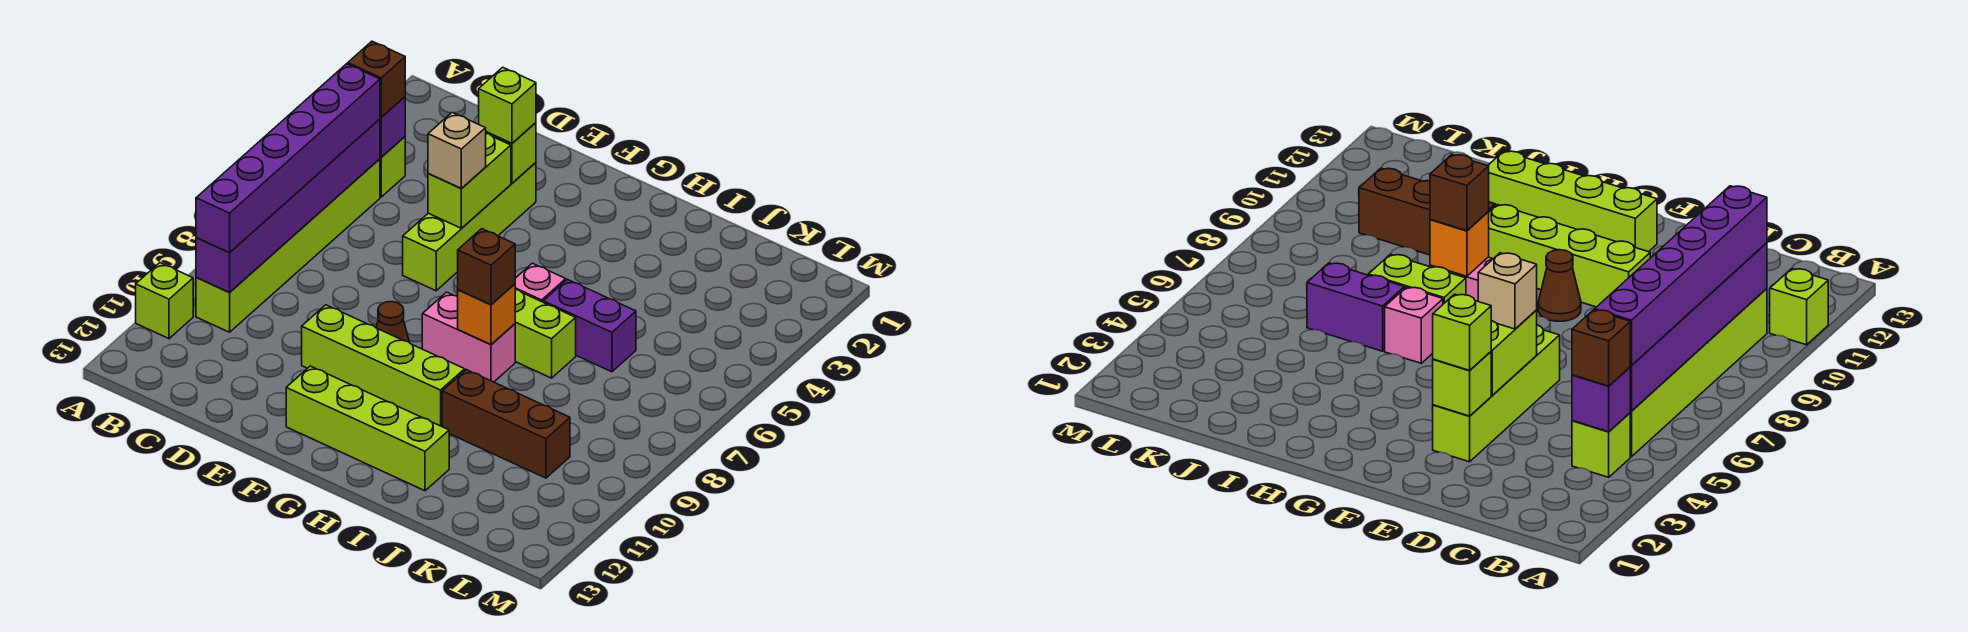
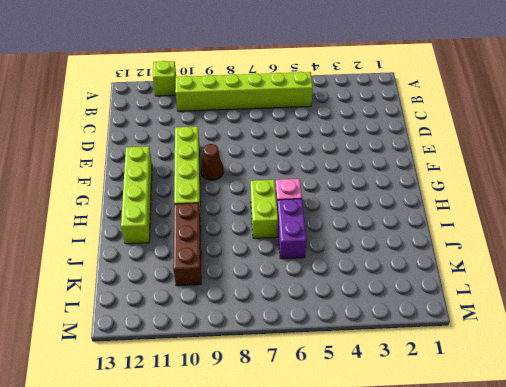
none -> lime 1x1 brick [380,137,405,197]
none -> lime 1x4 brick [403,163,536,291]
none -> pink 1x2 brick [422,292,515,382]

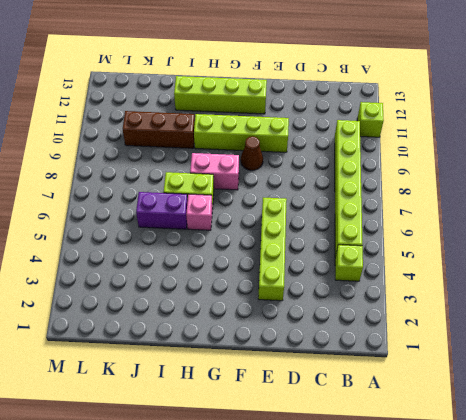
none -> purple 1x1 brick [380,97,405,157]
none -> purple 1x6 brick [196,119,380,293]
none -> lime 1x1 brick [486,123,536,183]

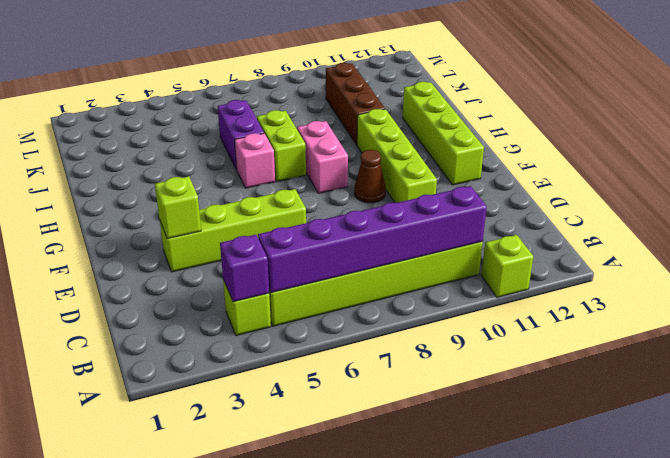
none -> lime 1x2 brick [428,134,511,228]
none -> orange 1x1 brick [458,284,515,344]
none -> brown 1x1 brick [348,41,405,117]

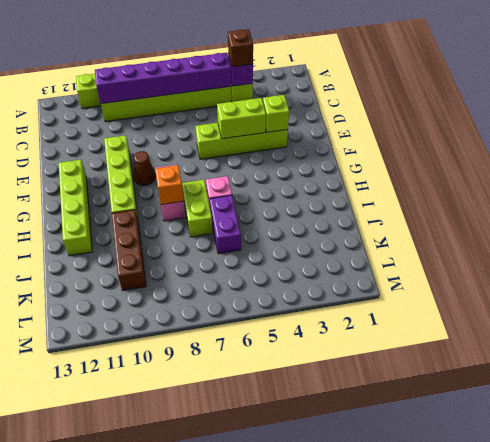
none -> purple 1x6 brick [196,64,380,252]
none -> lime 1x1 brick [479,67,536,143]
none -> tan 1x1 brick [428,112,486,189]

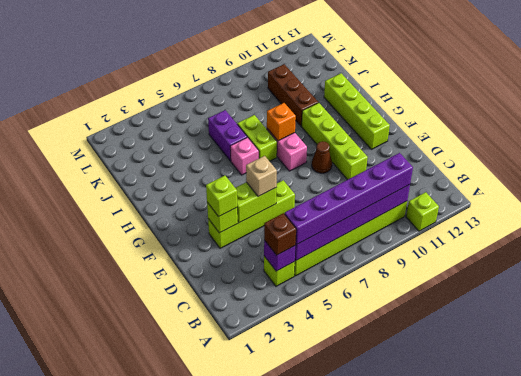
none -> brown 1x1 brick [458,229,515,305]

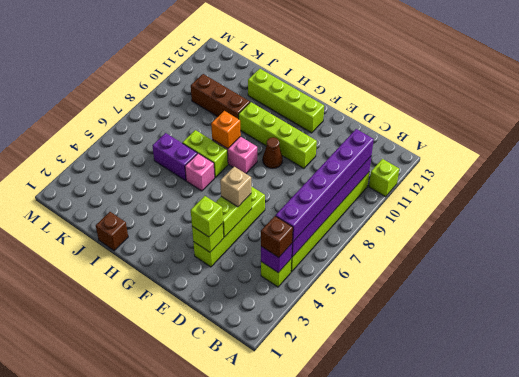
brown 1x1 brick [96,212,128,251] -> brown 1x1 brick moved to [458,229,515,305]

